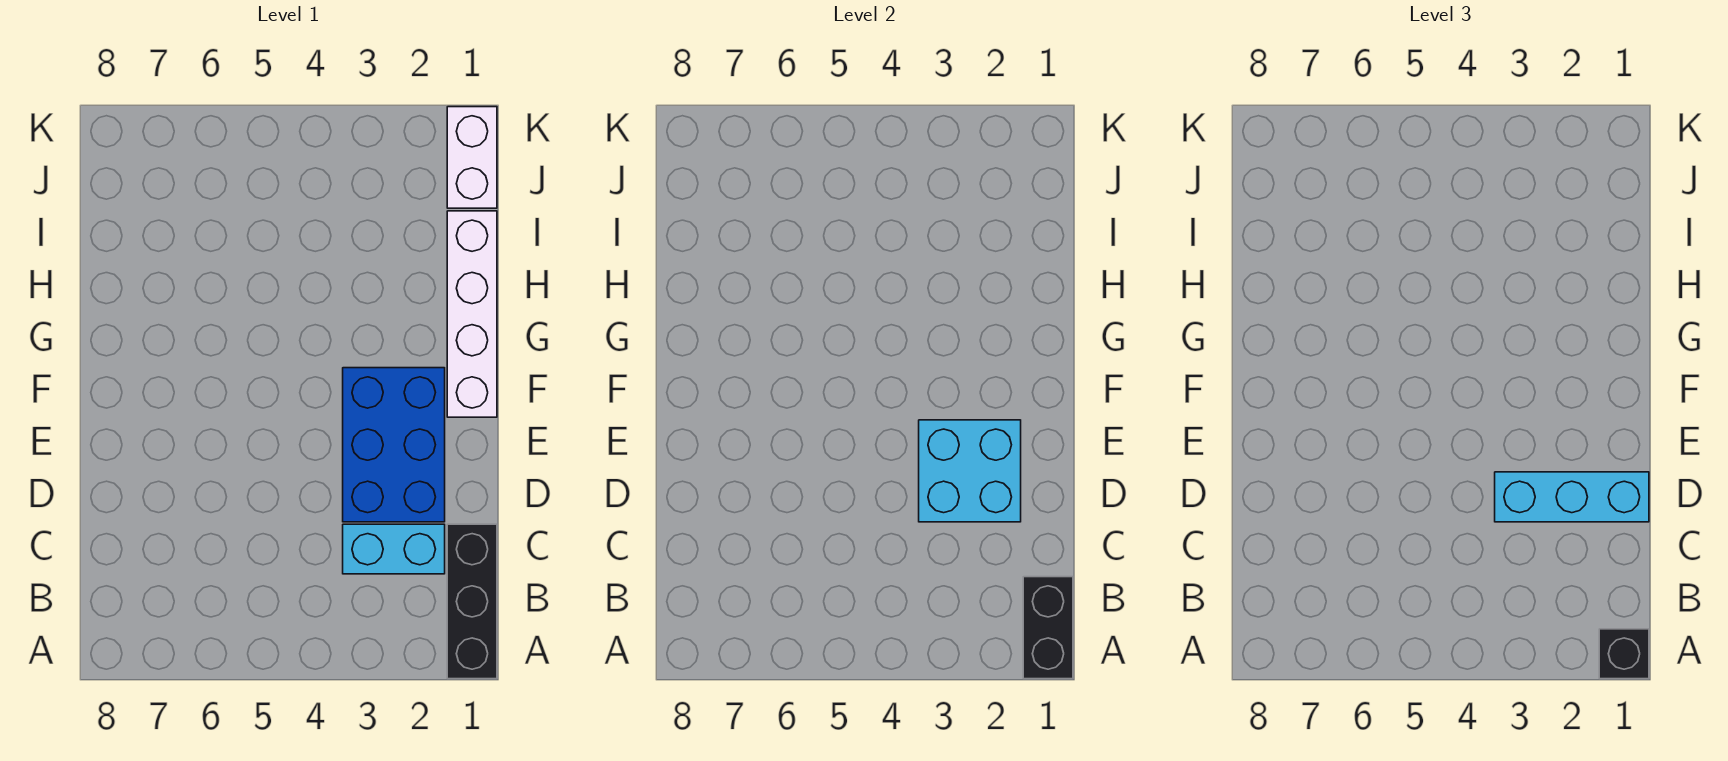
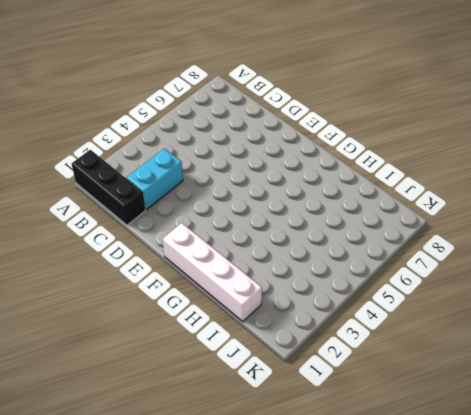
none -> blue 2x3 brick [343,368,445,522]
none -> white 1x2 brick [447,107,497,208]

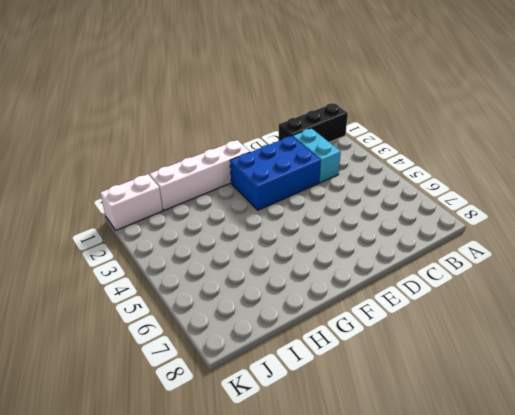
none -> black 1x2 brick [1023,577,1073,679]
none -> cyan 2x2 brick [919,420,1021,522]

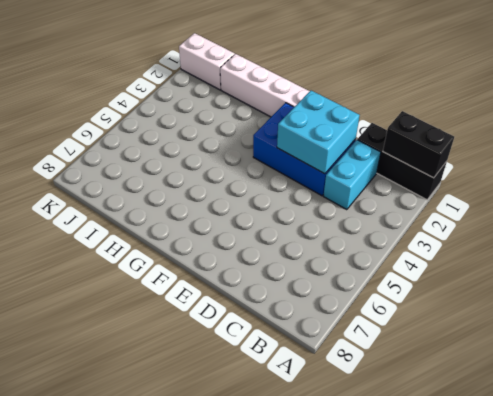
none -> black 1x1 brick [1599,629,1649,679]
none -> cyan 1x3 brick [1495,472,1649,522]

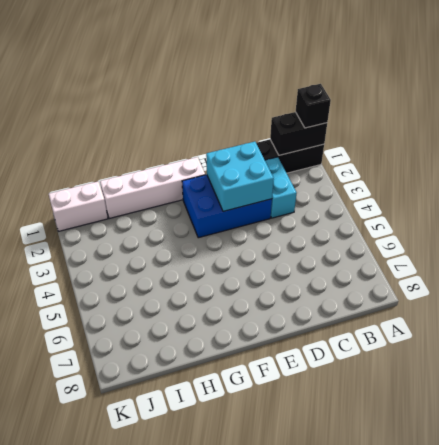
none -> cyan 1x3 brick [1495,472,1649,522]

